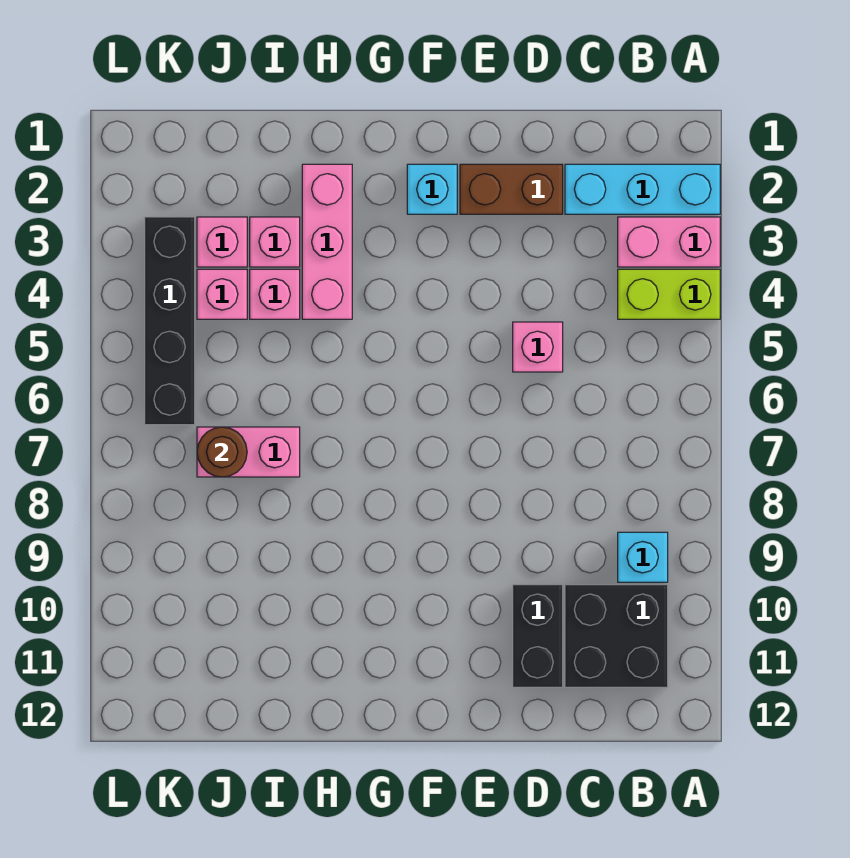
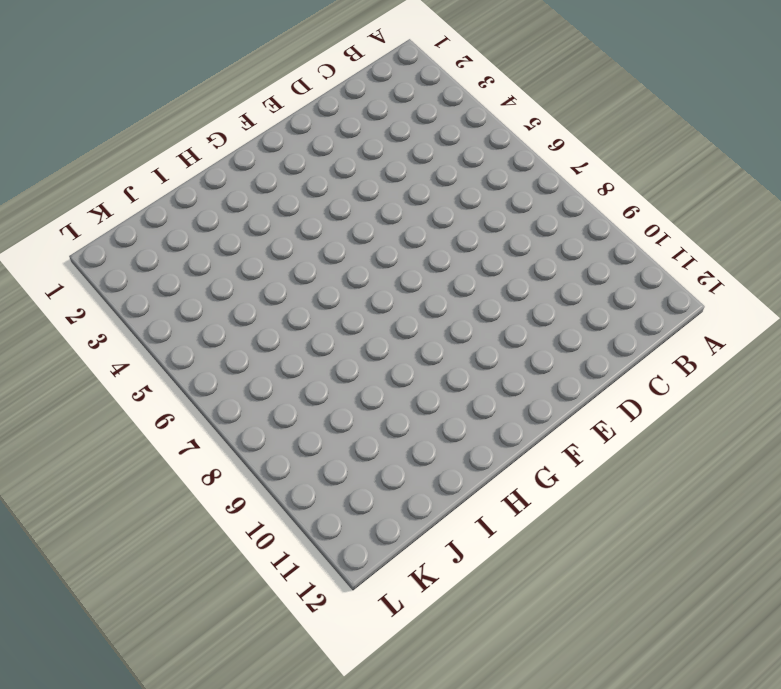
none -> cyan 1x3 brick [565,164,720,214]
none -> pink 1x2 brick [618,217,720,267]
none -> lime 1x2 brick [618,269,720,319]

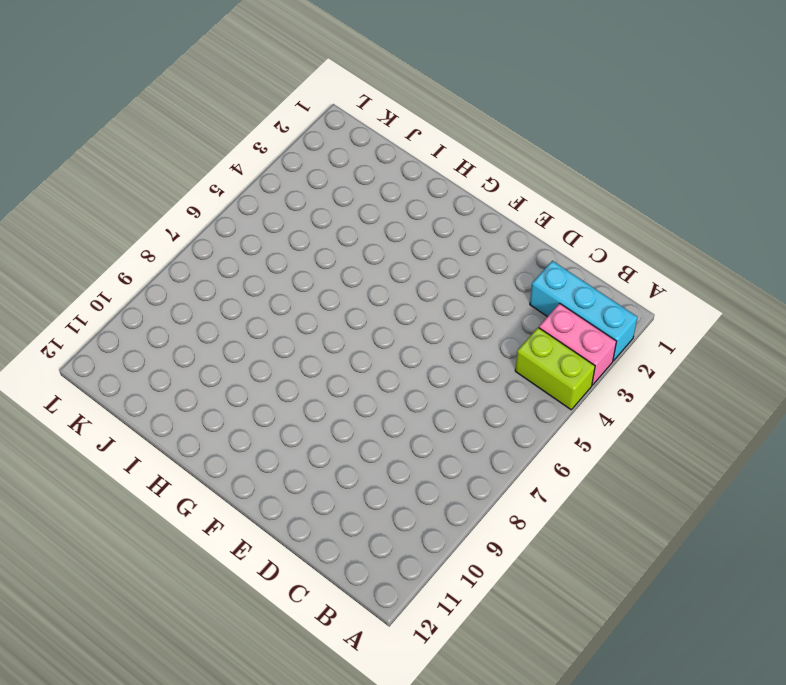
none -> cyan 1x1 brick [618,532,668,582]
none -> black 2x2 brick [565,585,668,687]
none -> brown 1x2 brick [460,164,563,214]

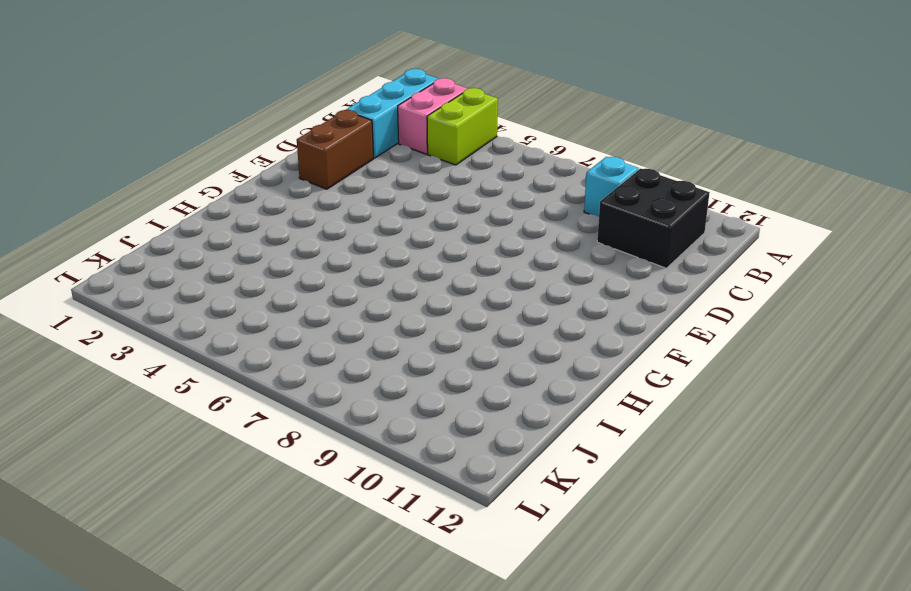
none -> pink 1x1 brick [513,322,563,372]
none -> black 1x2 brick [513,585,563,687]
none -> cyan 1x1 brick [407,164,457,214]

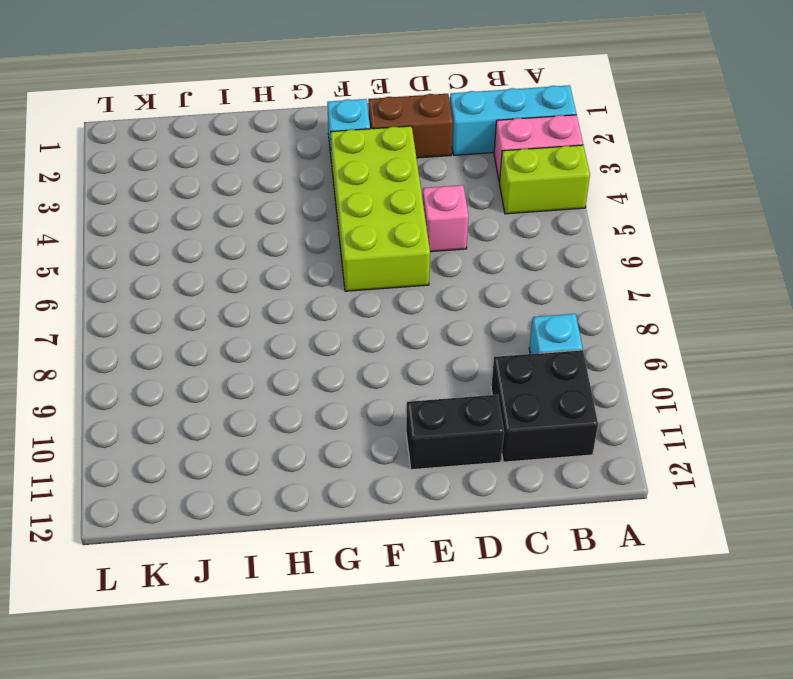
black 1x2 brick [406,395,504,470] -> black 1x2 brick turned to [513,585,563,687]
lime 2x4 brick [331,126,430,291] -> none
none -> pink 1x3 brick [302,164,352,319]
none -> pink 1x1 brick [250,217,300,267]
none -> pink 1x1 brick [250,269,300,319]

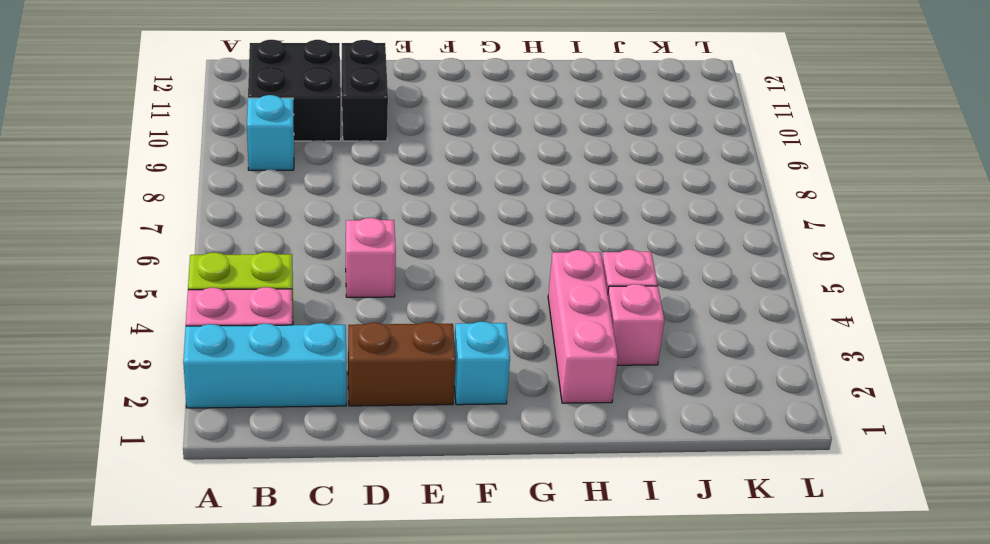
none -> pink 1x2 brick [197,427,300,477]
none -> pink 1x1 brick [197,217,247,267]
none -> pink 1x1 brick [197,269,247,319]

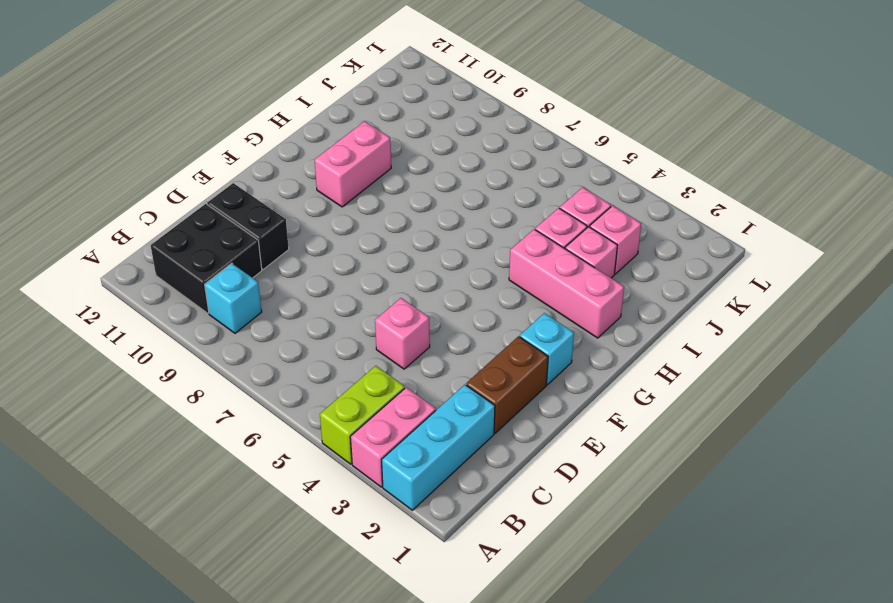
pink 1x2 brick [315,121,391,207] -> pink 1x2 brick moved to [197,427,300,477]
none -> black 1x4 brick [145,217,195,425]
none -> brown 1x1 round brick [197,427,247,477]

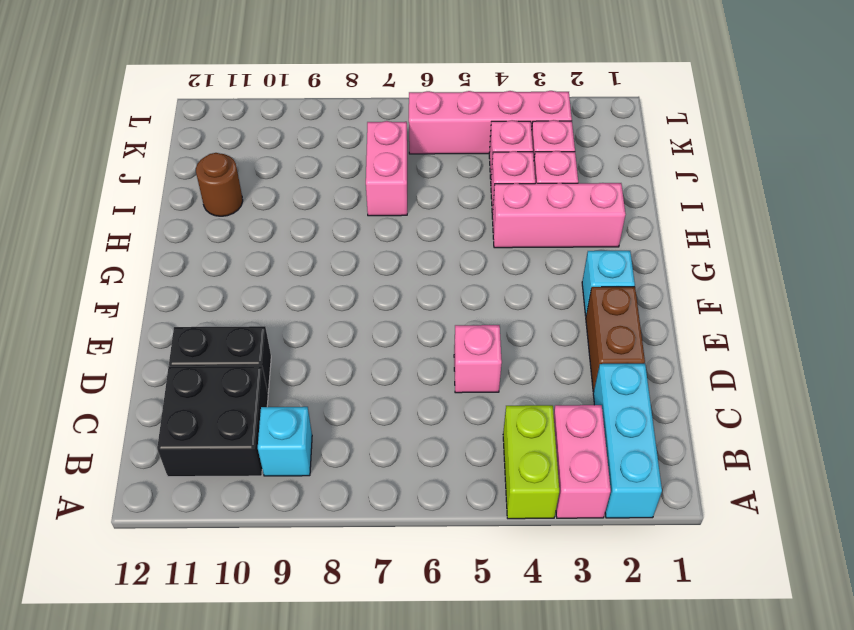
brown 1x1 round brick [196,153,243,216] -> brown 1x1 round brick moved to [197,427,247,477]
pink 1x4 brick [409,91,572,154] -> black 1x4 brick [145,217,195,425]

